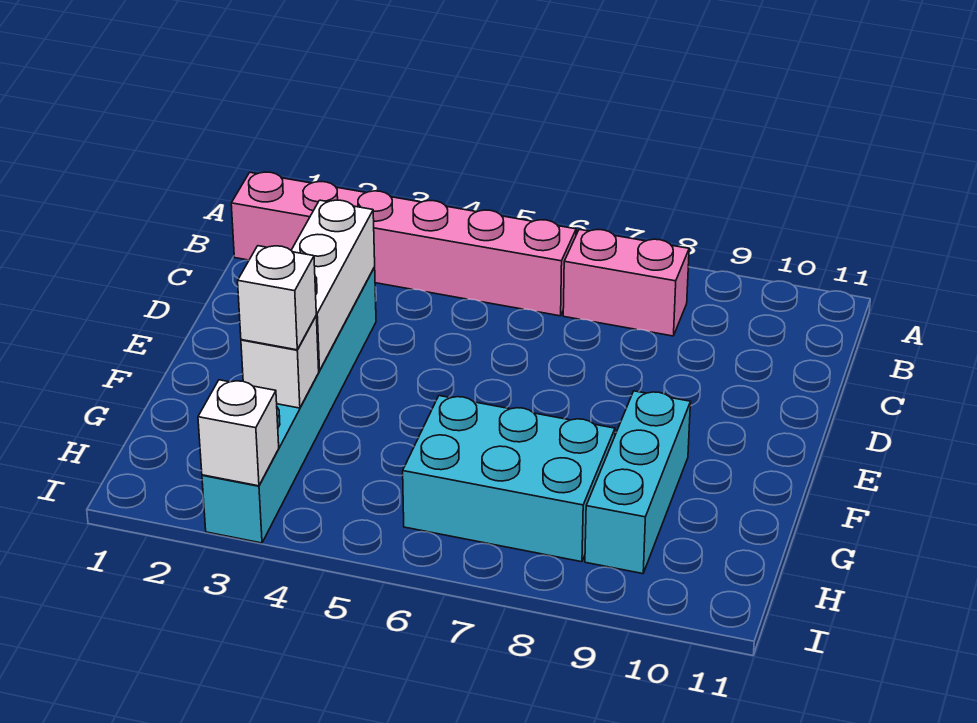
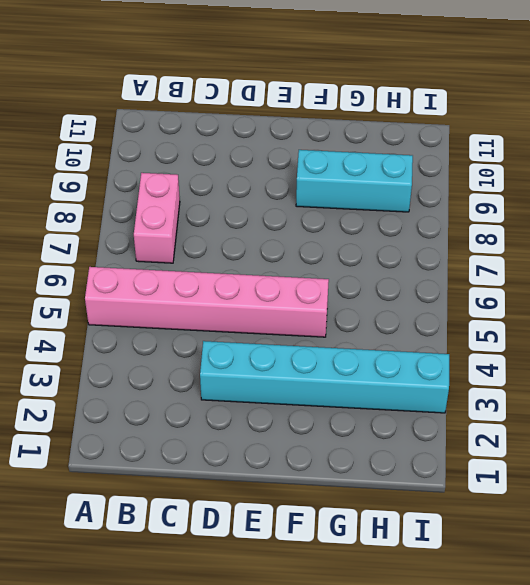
pink 1x6 brick [85,267,329,337] -> pink 1x6 brick turned to [231,172,576,316]
none -> cyan 2x3 brick [403,396,615,562]
none -> white 1x3 brick [291,200,375,371]

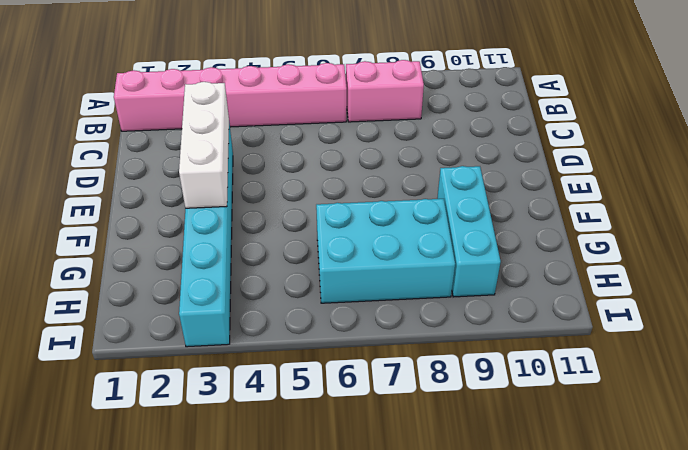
none -> white 1x1 brick [241,317,319,408]
none -> white 1x1 brick [198,380,279,486]

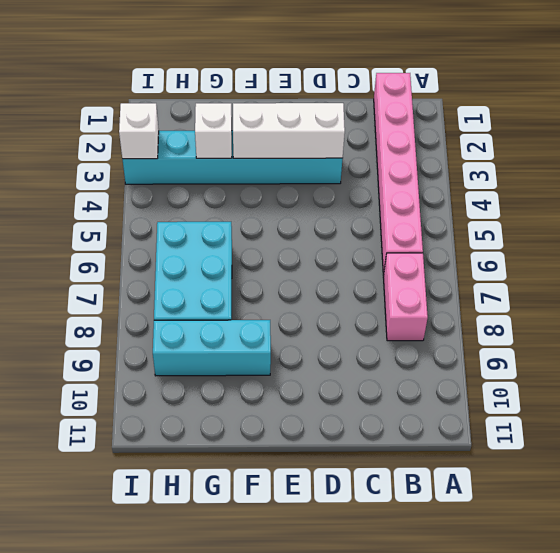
none -> white 1x1 brick [238,246,316,350]

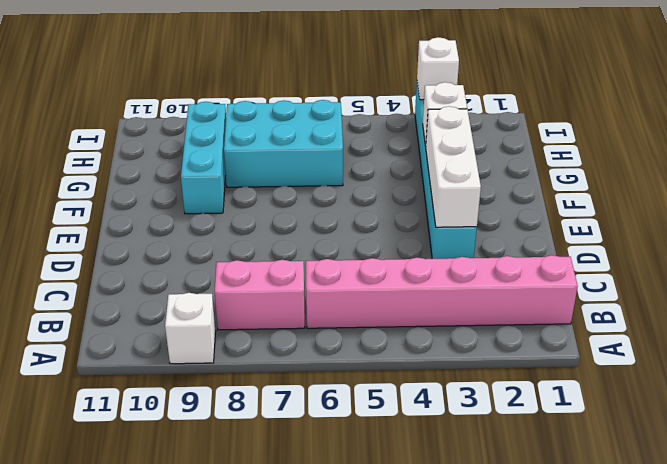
white 1x1 brick [165,293,216,364] -> white 1x1 brick moved to [238,246,316,350]

